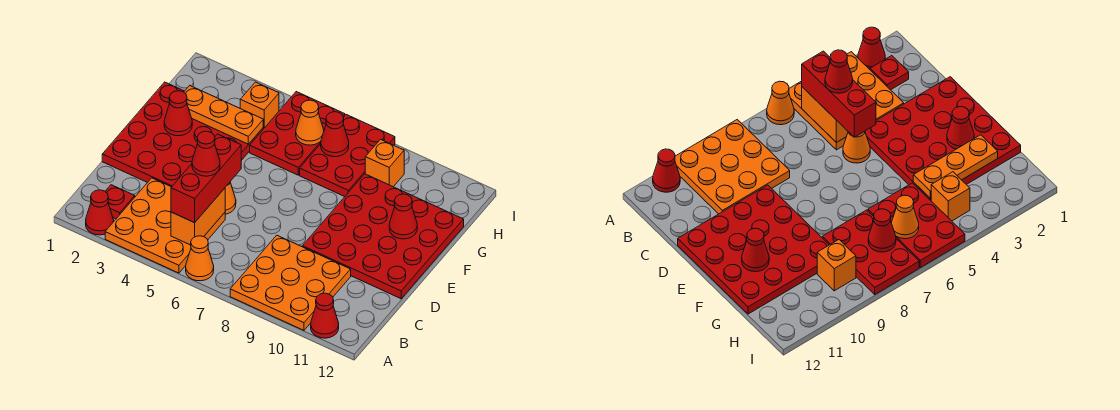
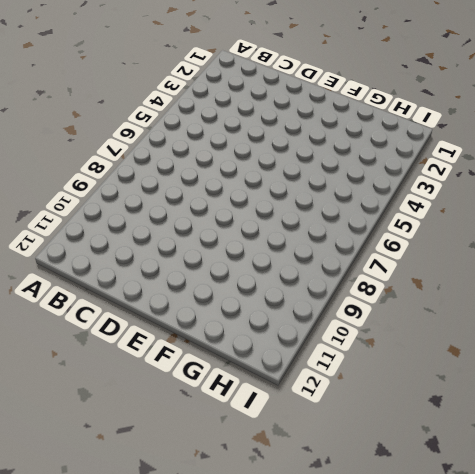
none -> red 1x1 cone [86,190,114,235]
none -> orange 3x3 plate [105,178,225,273]
none -> orange 1x1 cone [186,236,214,281]

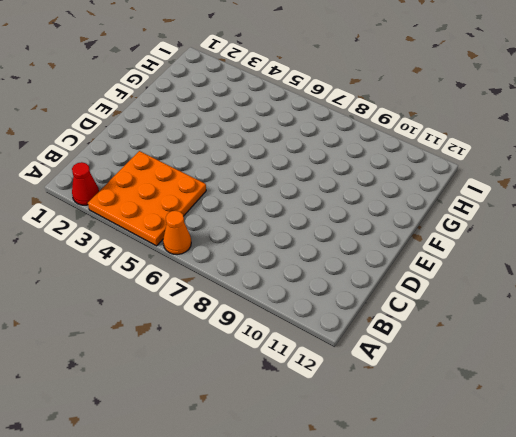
none -> orange 3x3 plate [230,235,351,330]
none -> red 1x1 cone [311,293,339,338]
none -> red 1x1 plate [105,185,135,219]

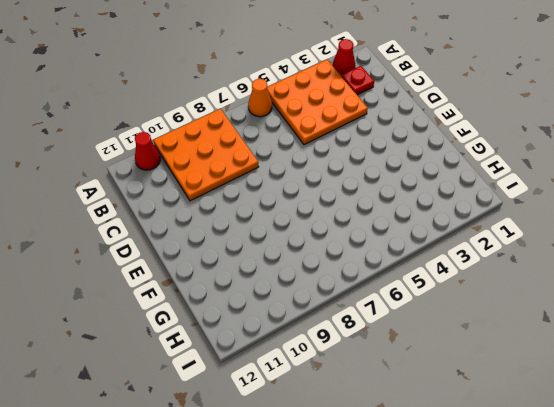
none -> red 4x4 plate [102,82,263,187]
none -> orange 1x1 cone [225,182,236,214]
none -> red 4x4 plate [302,174,464,299]

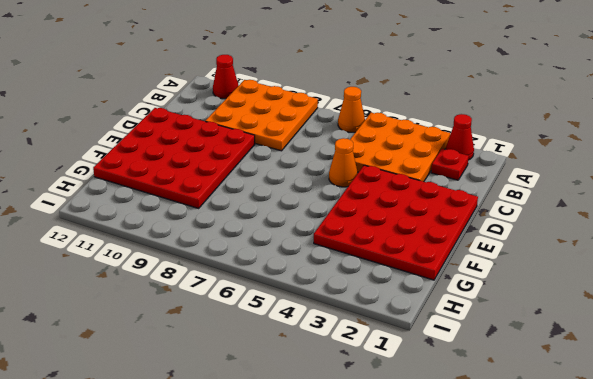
none -> red 2x3 plate [250,92,345,175]
none -> red 2x3 plate [300,115,395,197]
none -> orange 1x1 brick [240,82,279,129]

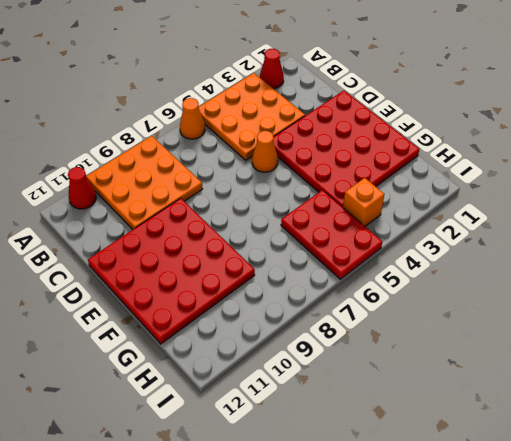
none -> red 1x1 plate [105,185,135,219]
none -> red 2x3 plate [300,115,395,197]
none -> orange 1x1 brick [365,140,404,187]

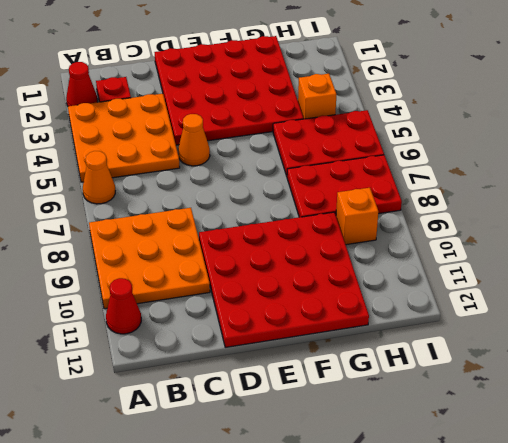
none -> orange 1x2 brick [171,188,225,245]
none -> red 1x1 cone [164,91,192,136]
none -> red 1x1 cone [389,194,417,239]

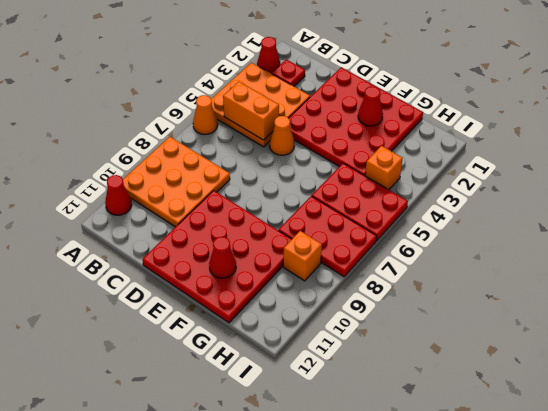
none -> orange 1x3 plate [184,86,263,144]
none -> orange 1x1 cone [296,100,324,145]
none -> red 1x1 cone [321,112,349,157]

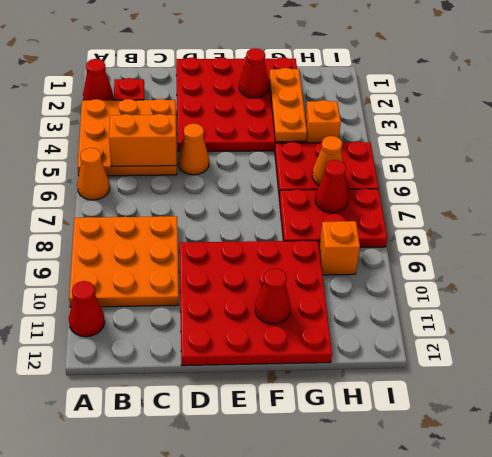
none -> red 1x3 brick [171,134,241,223]
none -> red 1x1 cone [192,131,220,176]

